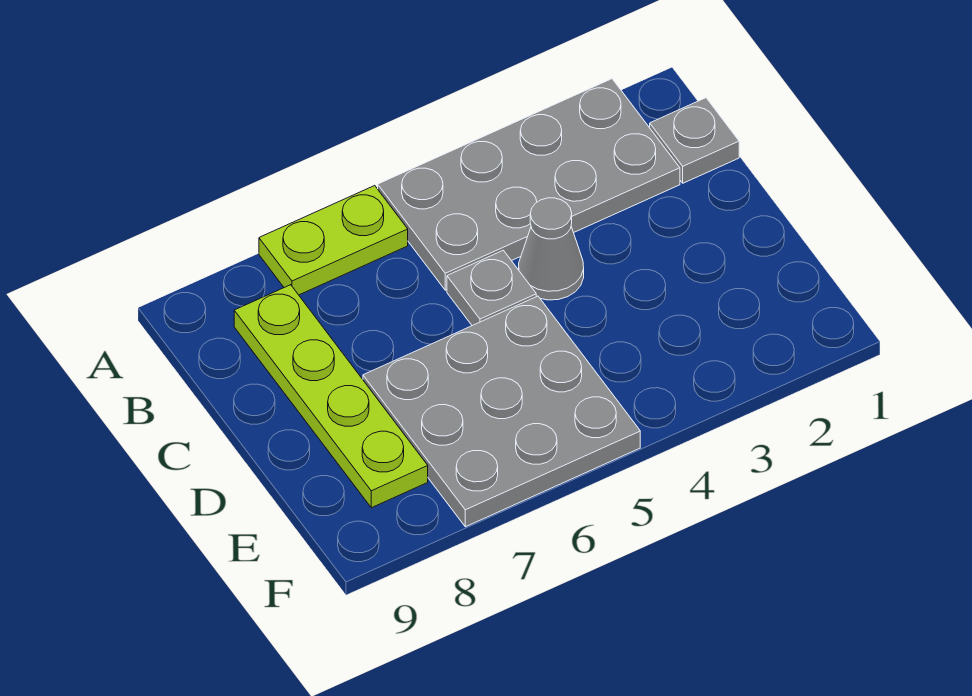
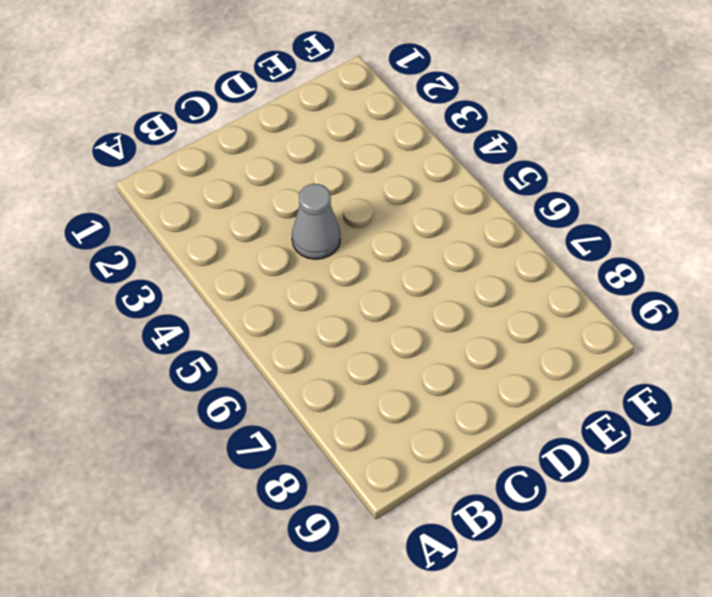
none -> grey 2x4 plate [378,79,680,290]
none -> lime 1x2 plate [259,186,408,295]

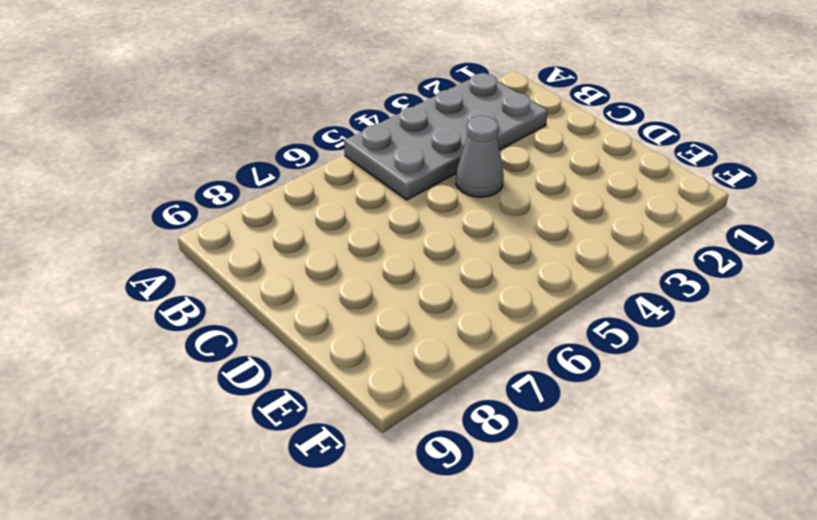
none -> lime 1x2 plate [259,186,408,295]
none -> grey 1x1 plate [650,98,739,183]

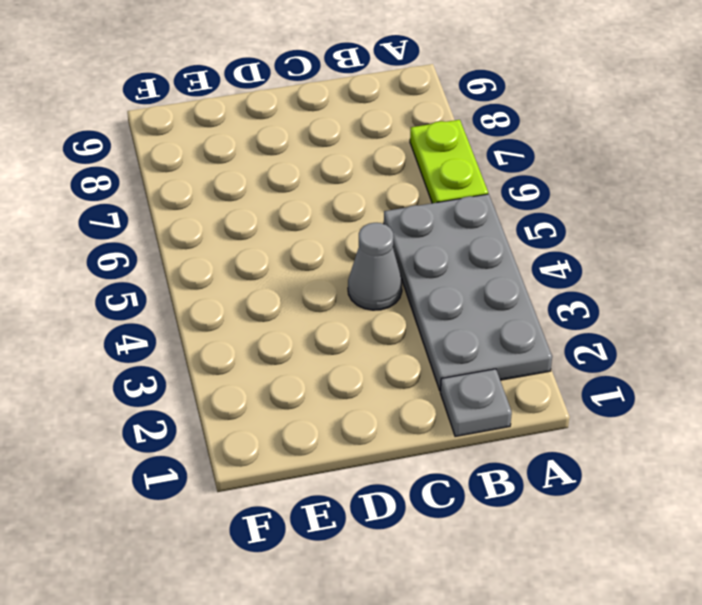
none -> lime 1x4 plate [234,285,428,508]
none -> grey 1x1 plate [447,250,536,326]

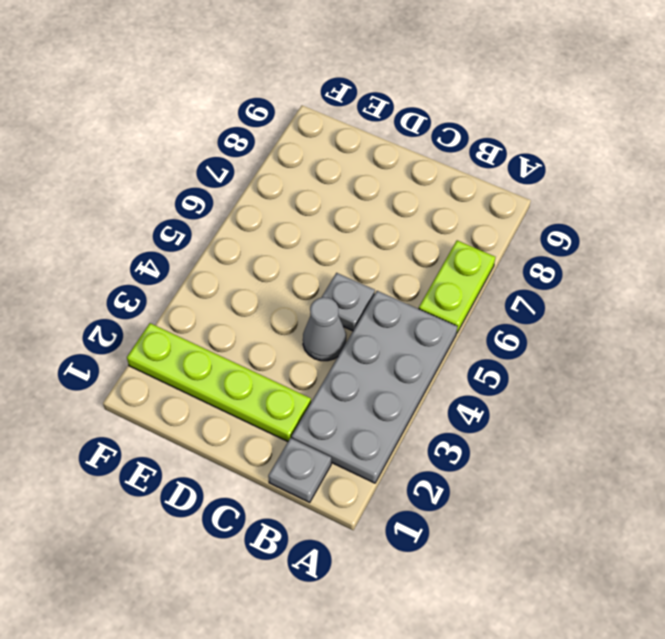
lime 1x4 plate [127,323,311,442] -> lime 1x4 plate moved to [234,285,428,508]
none -> grey 3x3 plate [363,296,640,527]

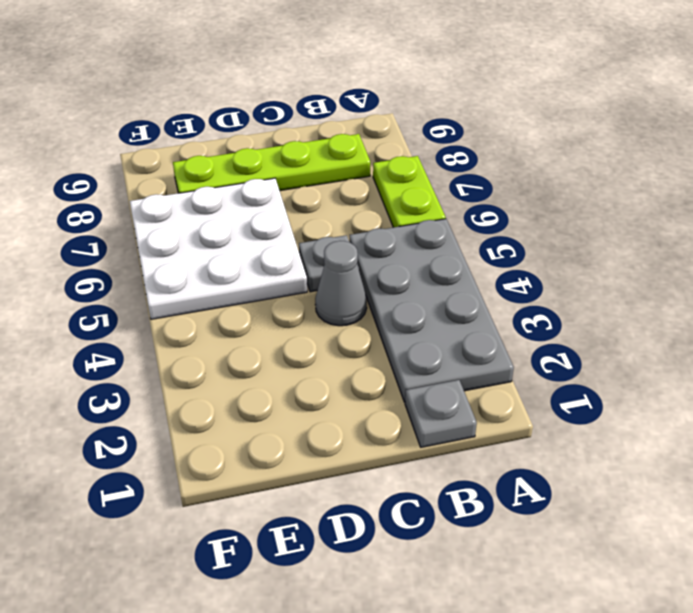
white 3x3 plate [130,178,307,319] -> grey 3x3 plate [363,296,640,527]

